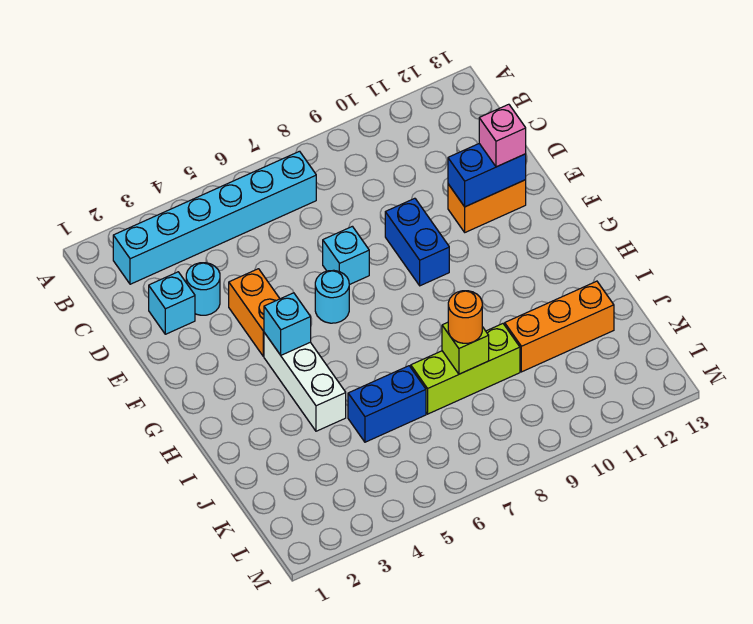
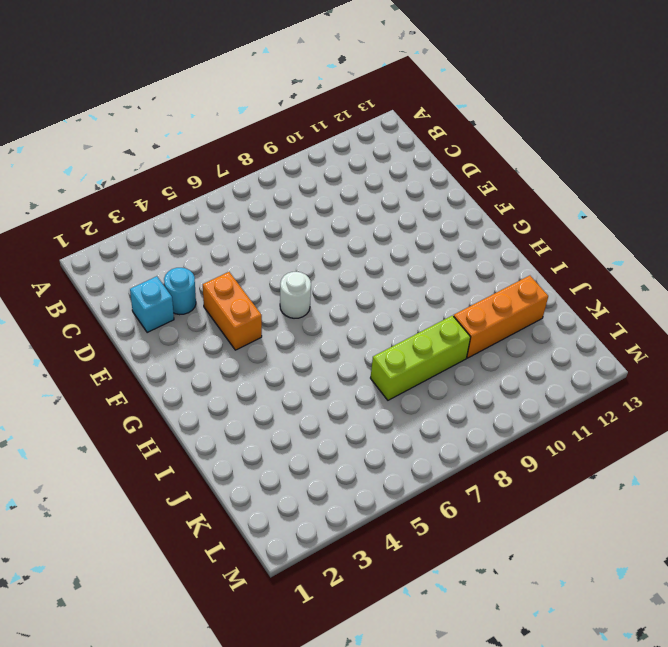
white 1x1 round brick [280,272,311,318] -> cyan 1x1 round brick [315,270,349,323]
none -> cyan 1x6 brick [113,151,316,284]
none -> cyan 1x1 brick [323,226,369,285]
none -> blue 1x2 brick [385,198,449,286]

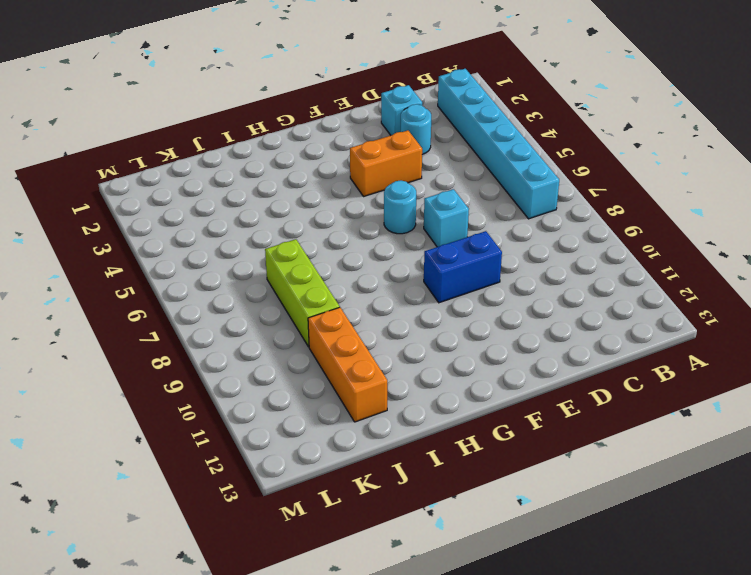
none -> orange 1x2 brick [448,180,526,232]
none -> white 1x3 brick [264,333,346,431]
none -> blue 1x2 brick [348,366,426,442]

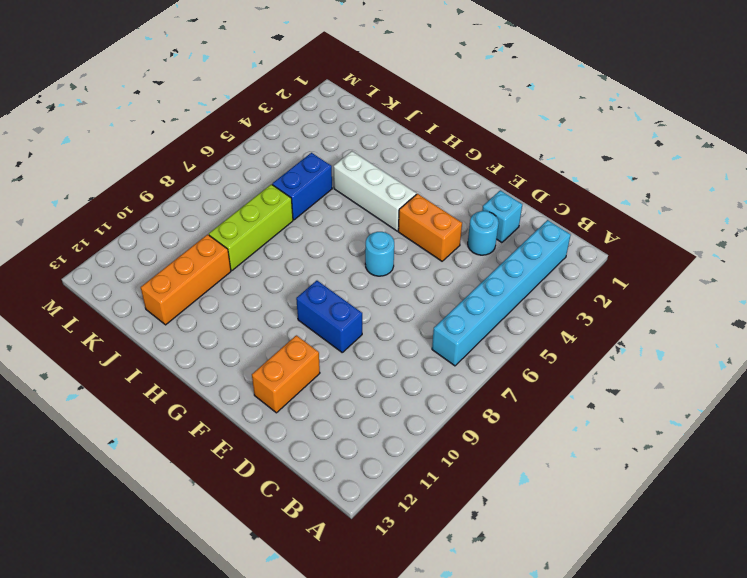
none -> cyan 1x1 brick [323,226,369,285]
none -> blue 1x2 brick [448,144,526,207]
none -> cyan 1x1 brick [264,293,311,355]

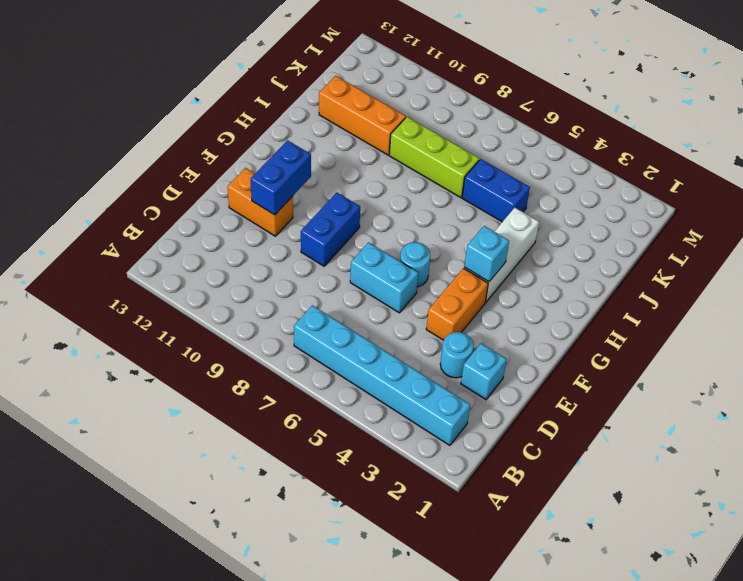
cyan 1x2 brick [350,243,418,313] -> cyan 1x1 brick [323,226,369,285]
blue 1x2 brick [251,140,311,215] -> blue 1x2 brick turned to [448,144,526,207]
none -> lime 1x1 brick [442,322,489,374]
none -> pink 1x1 brick [479,104,526,167]
none -> orange 1x1 round brick [448,291,482,343]

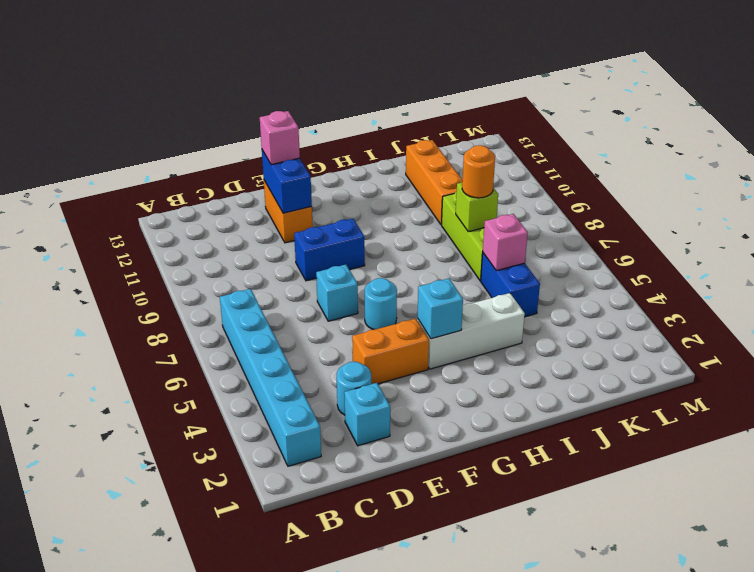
pink 1x1 brick [483,214,528,271] -> none

